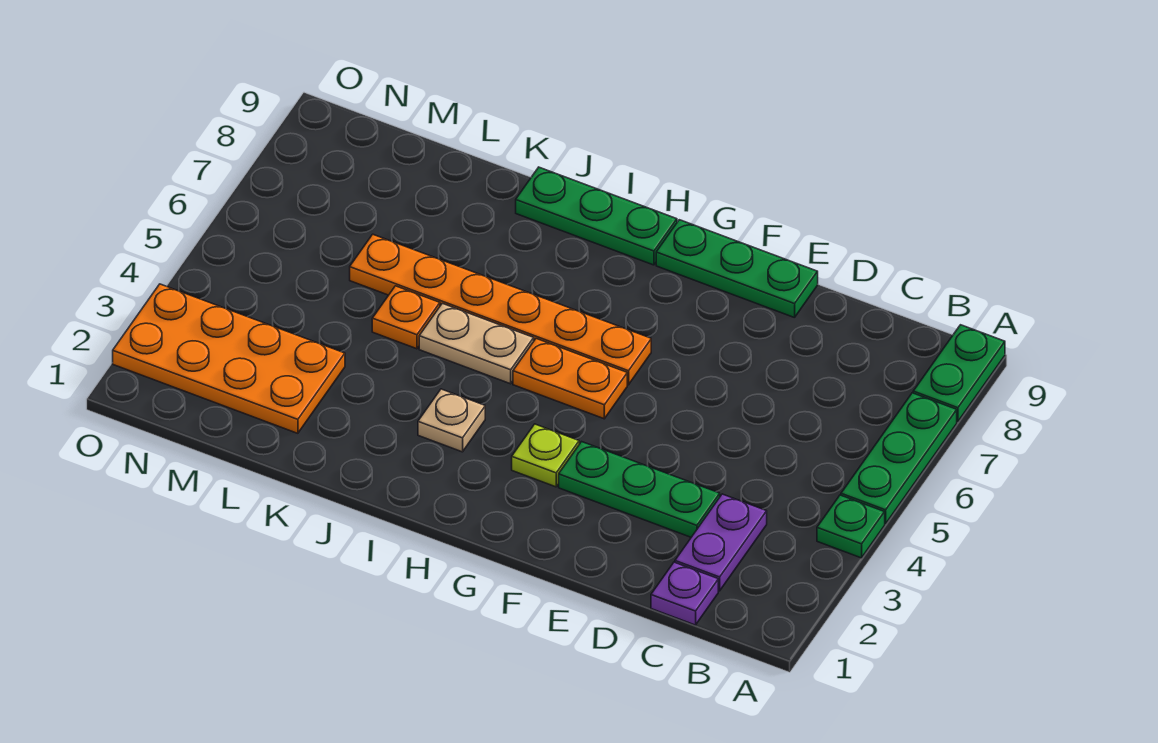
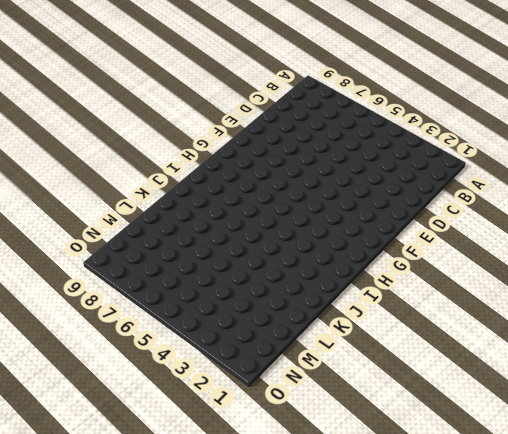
none -> green 1x1 plate [817,495,885,558]
none -> green 1x3 plate [841,393,957,524]
none -> green 1x2 plate [913,325,1005,422]

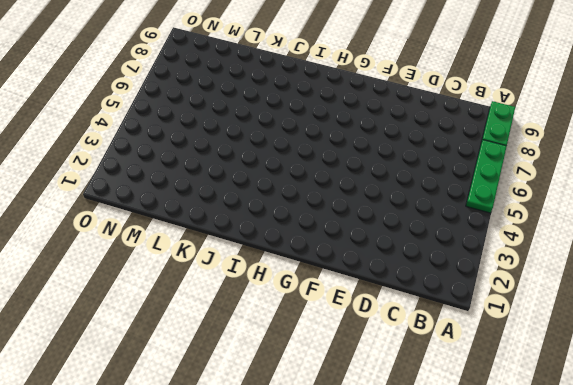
none -> green 1x1 plate [817,495,885,558]
none -> purple 1x1 plate [651,562,718,625]
none -> purple 1x2 plate [675,494,767,591]

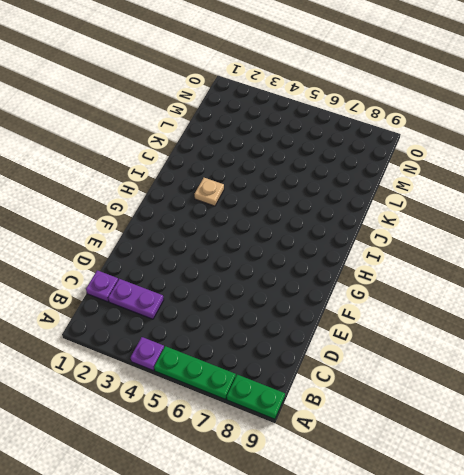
purple 1x1 plate [131,337,164,371] -> green 1x1 plate [817,495,885,558]
none -> green 1x3 plate [559,442,720,537]
none -> green 1x3 plate [656,220,818,318]
none -> lime 1x1 plate [512,424,579,487]

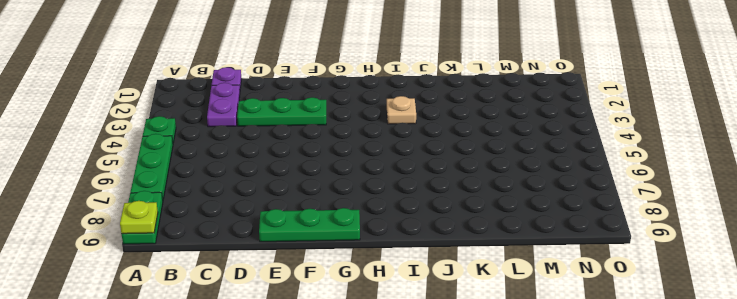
lime 1x1 plate [120,201,158,234] -> lime 1x1 plate moved to [512,424,579,487]
none -> orange 1x2 plate [513,339,627,419]
none -> orange 1x6 plate [350,234,651,385]
none -> green 1x3 plate [516,167,677,265]

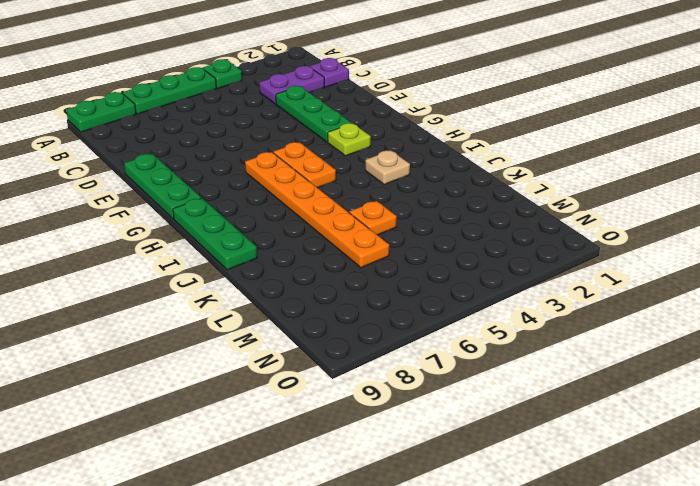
none -> tan 1x2 plate [419,303,534,384]
none -> orange 2x4 plate [113,284,345,433]

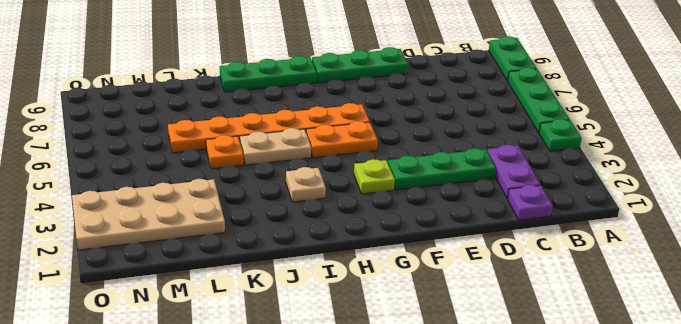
tan 2x4 plate [72,179,225,250] -> orange 2x4 plate [113,284,345,433]

